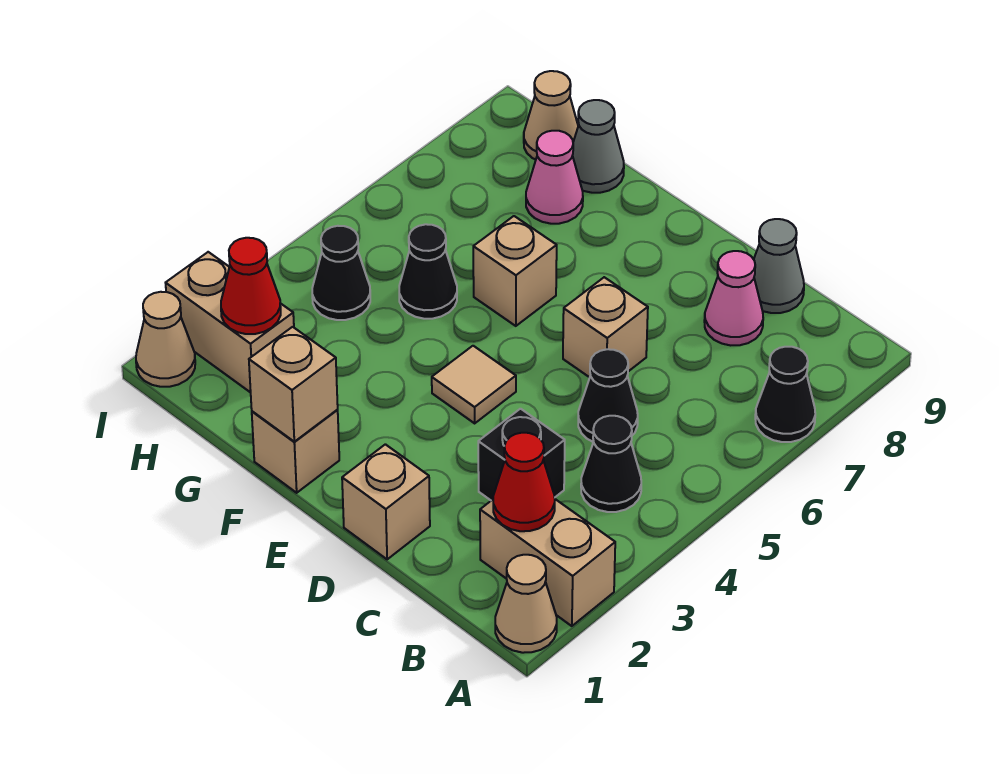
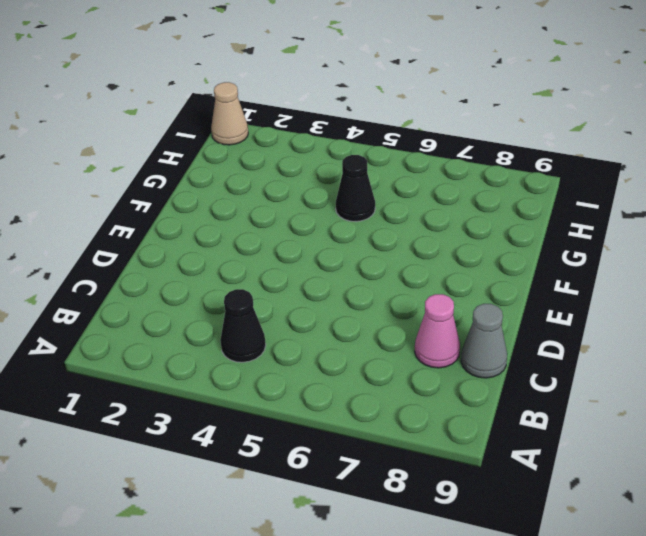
none -> tan 1x1 cone [495,555,557,653]
none -> tan 1x2 brick [480,499,615,626]
none -> black 1x1 cone [755,347,815,442]

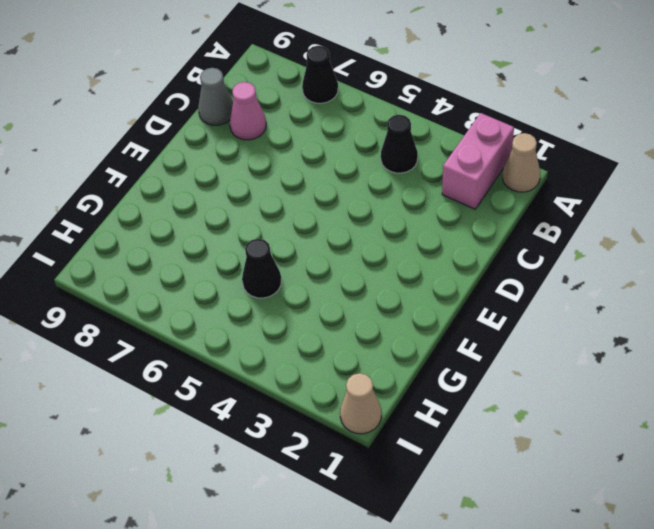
pink 1x2 brick [442,113,514,209] -> tan 1x2 brick [480,499,615,626]
none -> black 1x1 brick [478,409,565,500]
none -> black 1x1 cone [578,349,638,442]
none -> tan 1x1 brick [342,444,430,559]

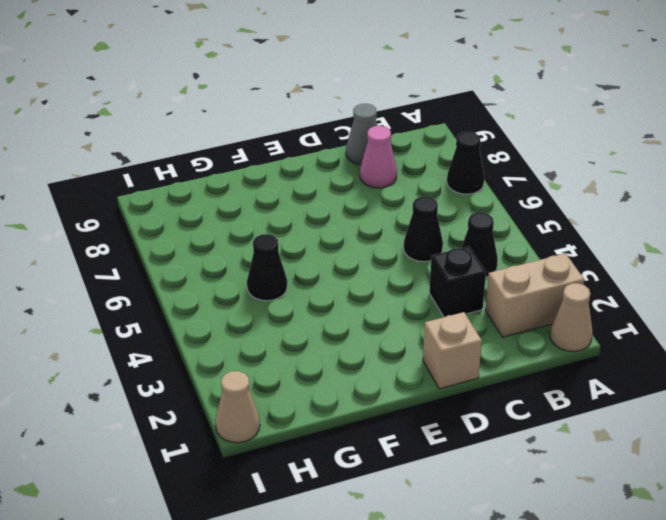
none -> tan 1x1 brick [563,277,648,377]
none -> tan 1x1 tile [432,346,516,423]
none -> tan 1x1 brick [252,410,339,493]

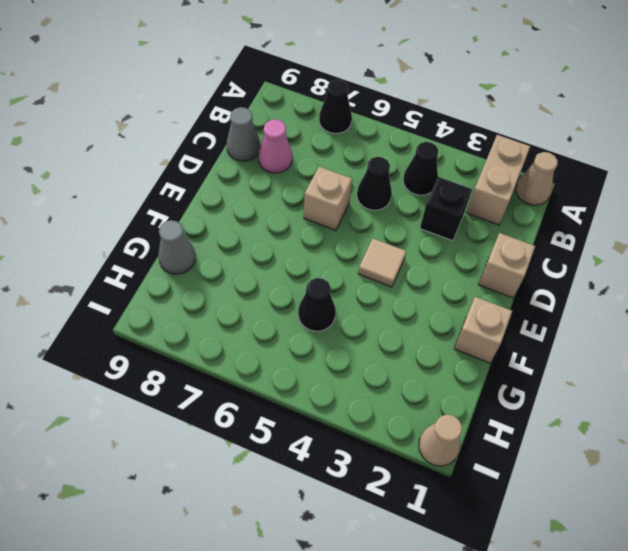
none -> tan 1x1 brick [473,216,557,326]
none -> pink 1x1 cone [526,131,583,224]
none -> tan 1x2 brick [166,252,294,393]

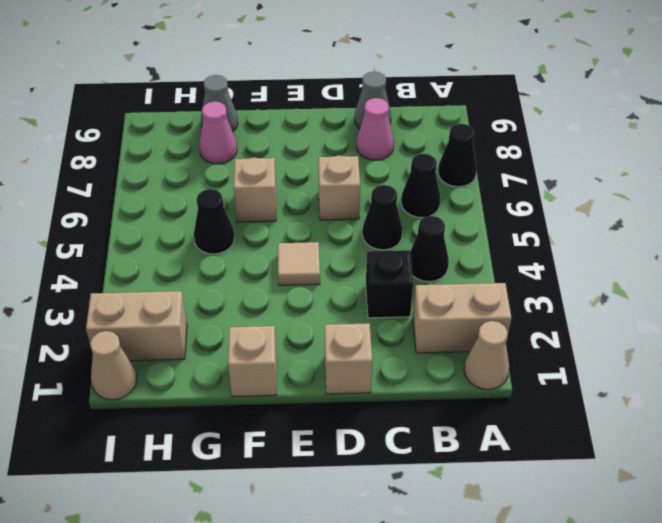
black 1x1 cone [401,154,441,218] -> black 1x1 cone moved to [312,226,370,320]
none -> tan 1x1 cone [524,71,578,160]
none -> red 1x1 cone [493,433,555,531]
none -> tan 1x1 brick [249,327,338,442]

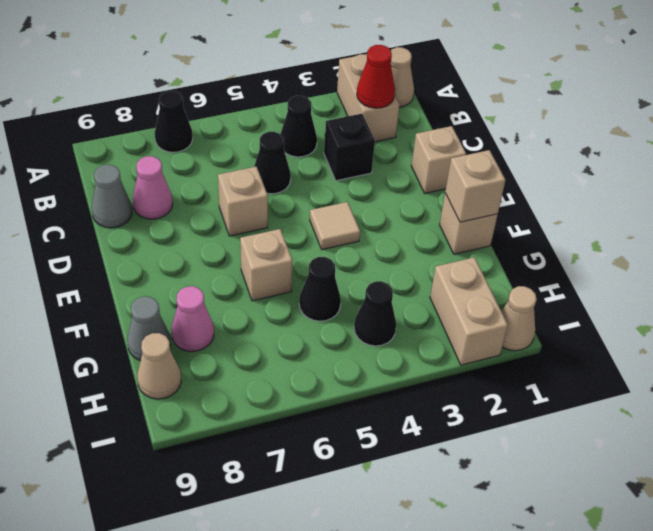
none -> red 1x1 cone [221,238,281,334]

